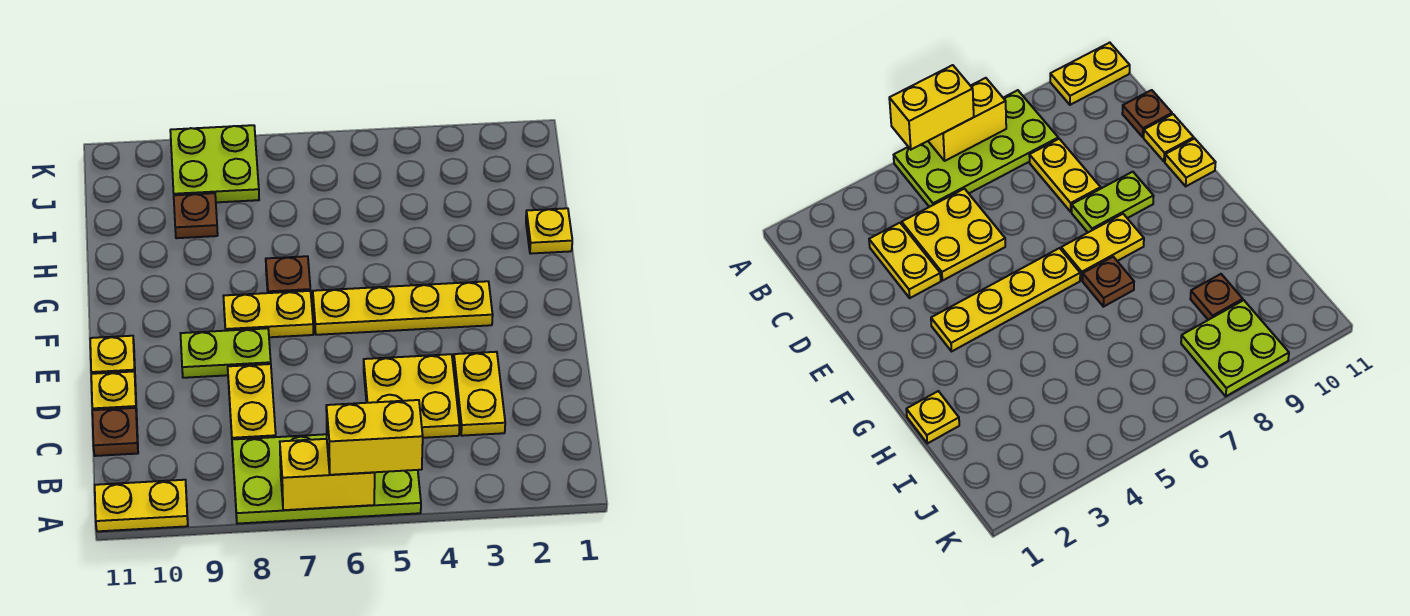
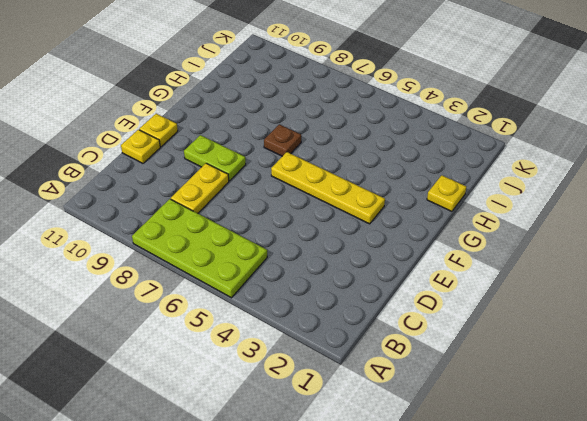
none -> yellow 1x2 plate [95,480,188,531]
none -> yellow 1x2 plate [454,352,505,436]
none -> yellow 2x2 plate [364,354,459,438]

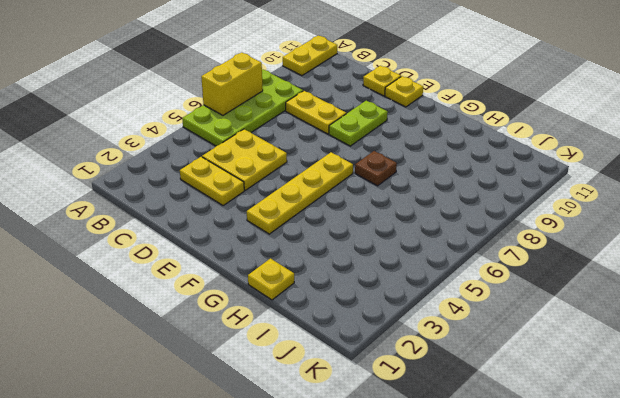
none -> brown 1x1 plate [92,408,138,456]
none -> yellow 1x2 plate [223,291,313,337]
none -> brown 1x1 plate [174,193,218,238]

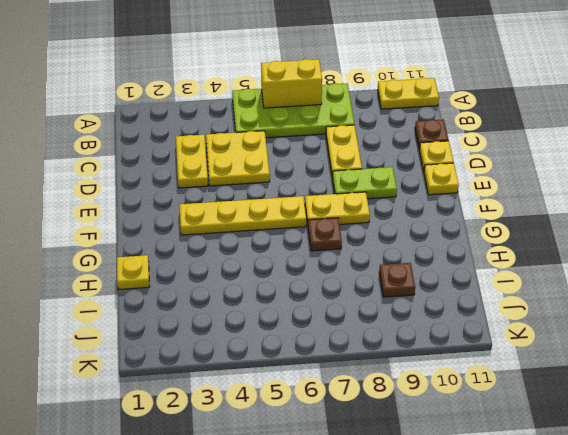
none -> lime 2x2 plate [170,125,259,202]
none -> yellow 1x2 brick [326,400,423,475]

